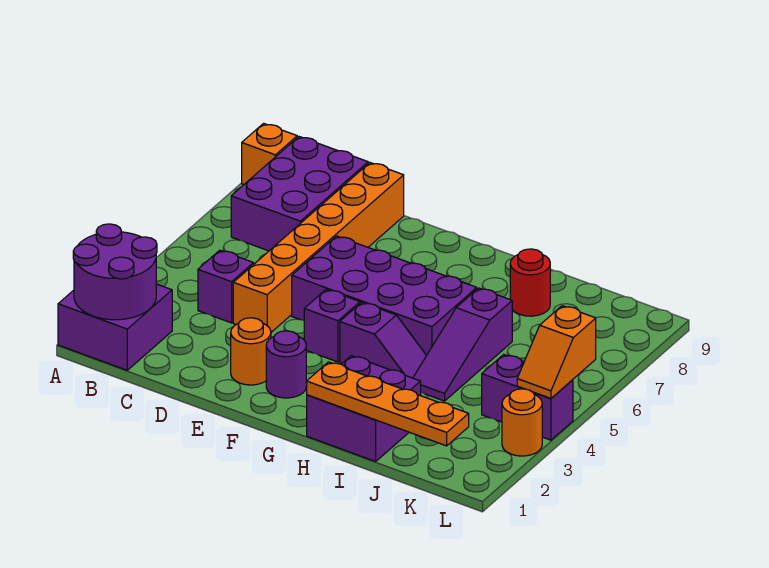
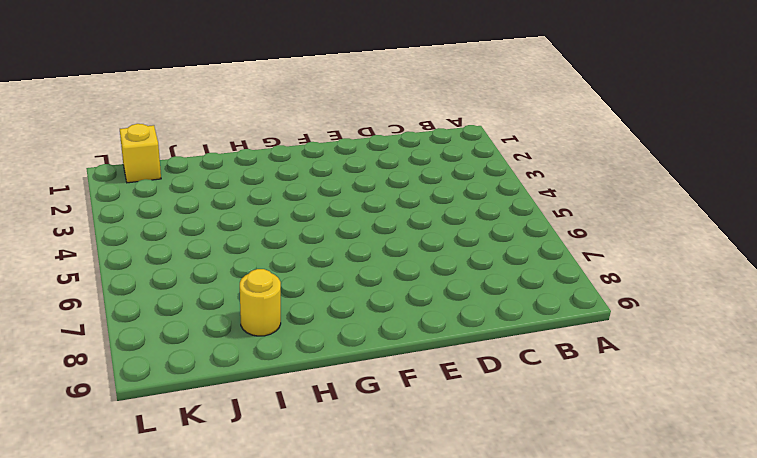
yellow 1x1 round brick [240,269,281,336] -> red 1x1 round brick [510,249,550,316]
yellow 1x1 brick [120,124,161,183] -> none
none -> purple 2x2 brick [58,284,172,370]
none -> orange 1x1 brick [242,123,297,184]
none -> purple 2x3 brick [231,137,368,251]

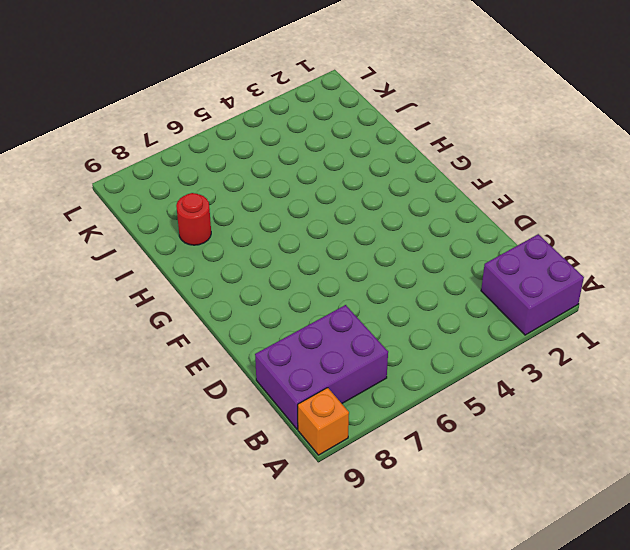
none -> purple 1x1 brick [198,250,254,323]
none -> orange 1x6 brick [233,163,404,332]
none -> orange 1x1 round brick [231,318,271,385]

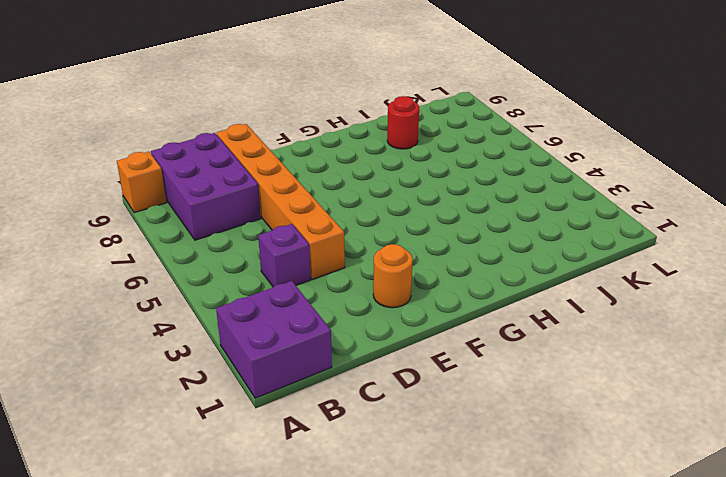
none -> purple 2x4 brick [292,236,477,355]
none -> purple 1x1 round brick [266,331,306,398]
none -> purple 1x1 brick [304,289,360,362]

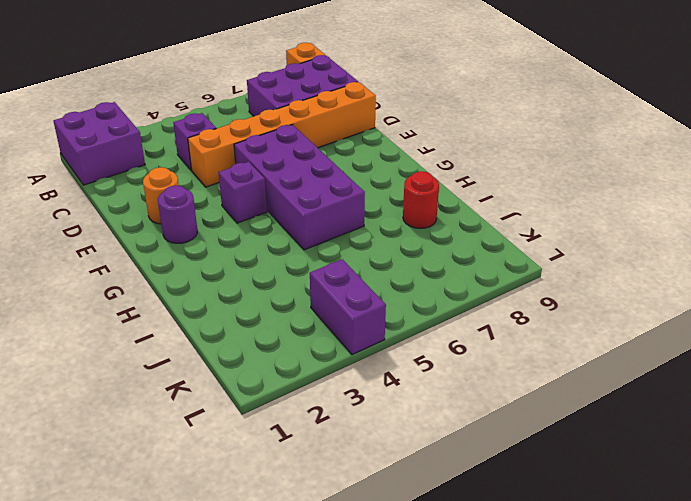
none -> purple 1x2 slope [340,302,427,378]
none -> purple 2x2 brick [307,356,421,461]
none -> purple 1x3 slope [413,288,512,401]

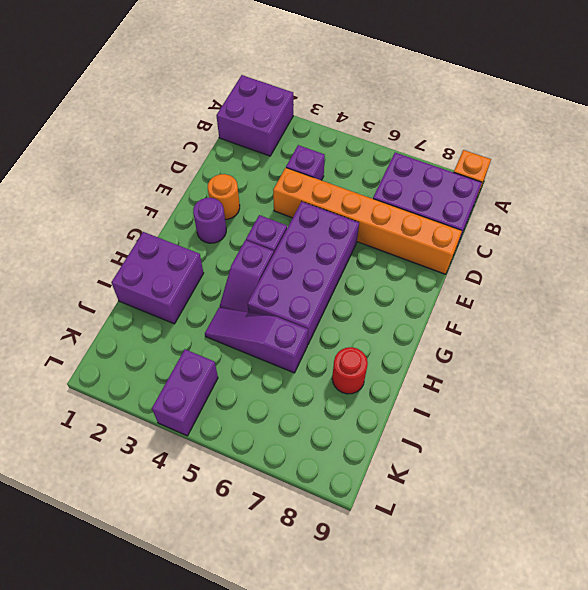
none -> orange 1x1 round brick [502,389,542,456]
none -> purple 2x2 round brick [73,224,157,320]
none -> orange 1x4 plate [307,362,469,446]

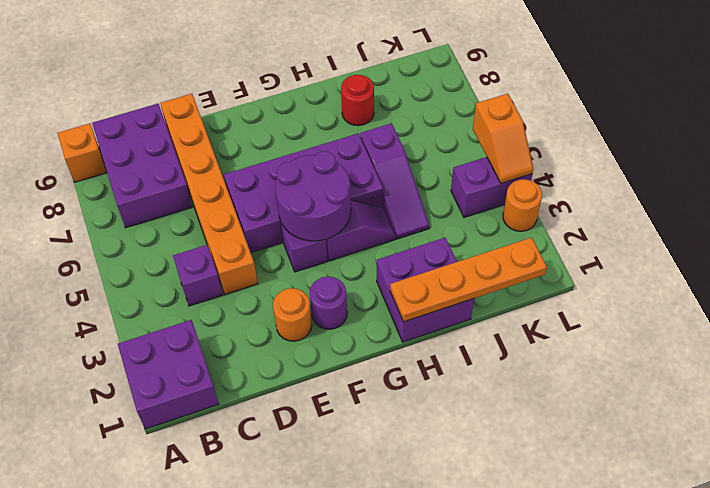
purple 2x2 round brick [275,151,351,241] -> purple 2x2 round brick moved to [73,224,157,320]

